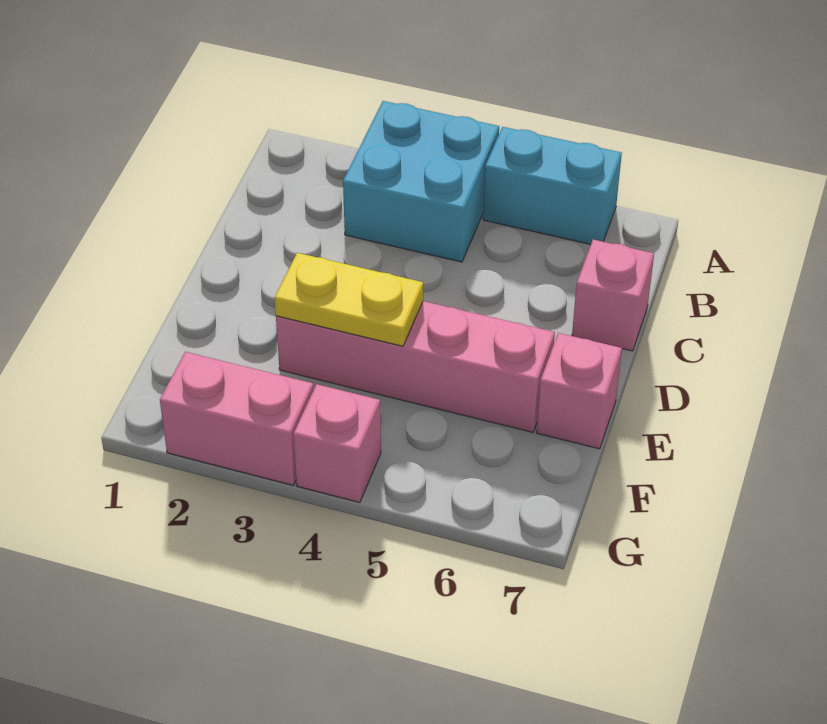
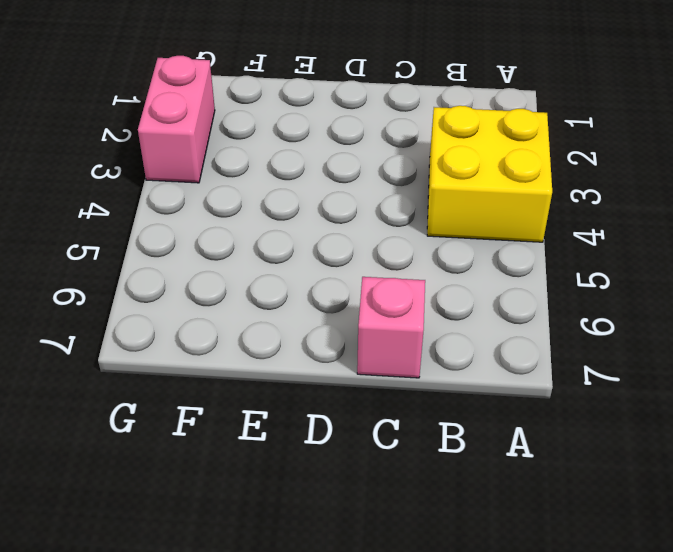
yellow 2x2 brick [427,106,552,242] -> cyan 2x2 brick [343,101,499,262]
none -> cyan 1x2 brick [483,127,622,244]
none -> pink 1x4 brick [276,301,555,432]

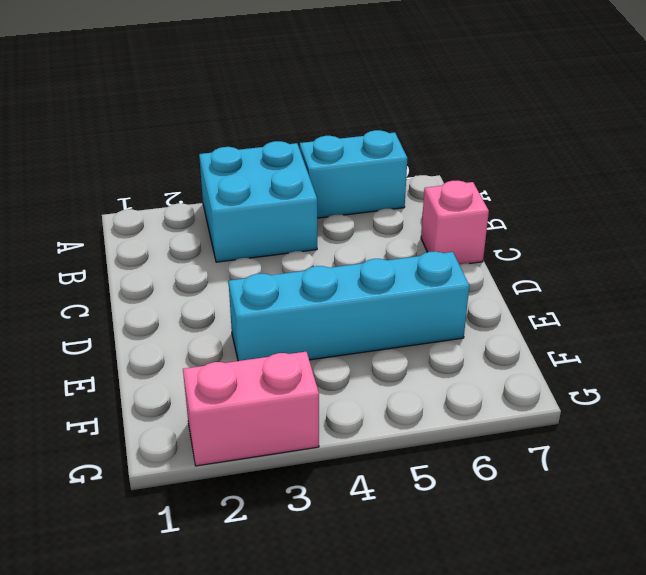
cyan 1x4 brick [229,251,469,361] -> pink 1x4 brick [276,301,555,432]
none -> pink 1x1 brick [537,333,622,449]
none -> pink 1x1 brick [294,384,381,502]

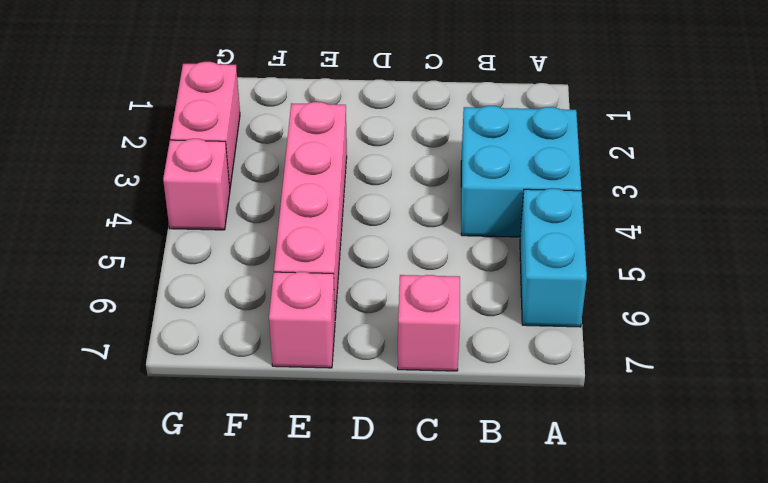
none -> yellow 1x2 plate [275,253,423,346]

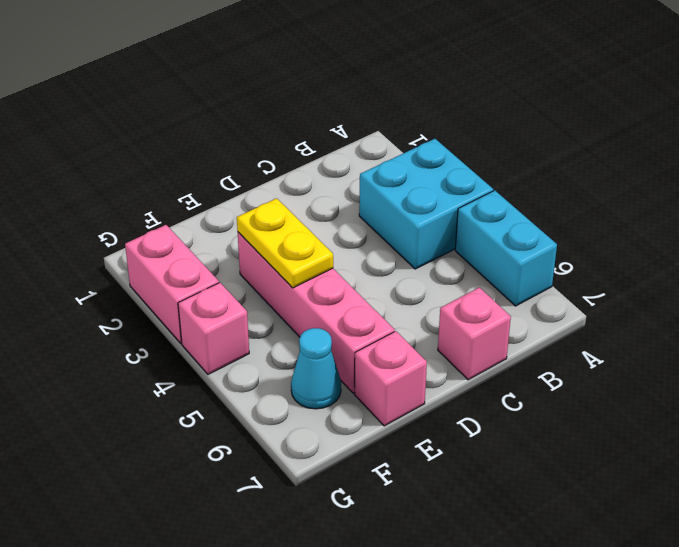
cyan 1x1 cone [291,328,341,409] -> none

